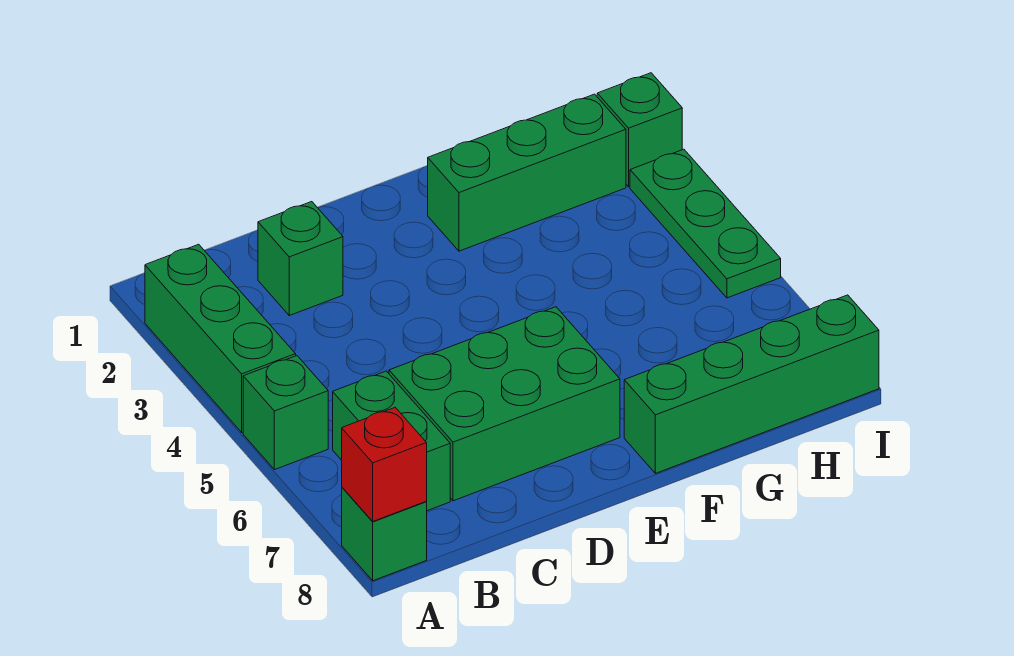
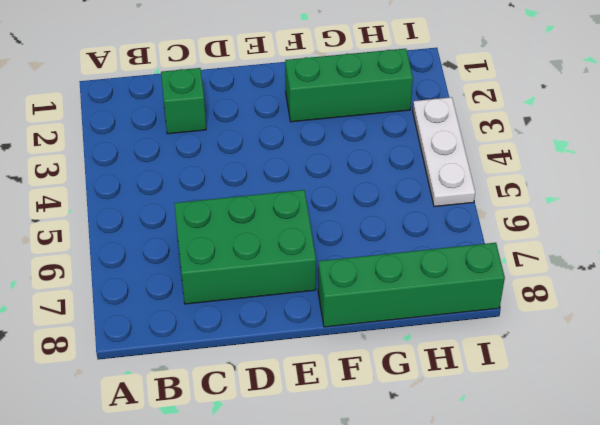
white 1x3 plate [413,97,475,207] -> green 1x3 plate [630,149,781,298]
none -> green 1x3 brick [145,244,296,432]
none -> green 1x1 brick [243,356,328,470]

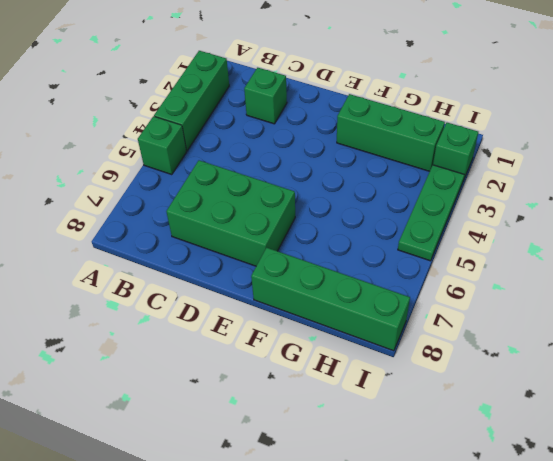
none -> green 1x1 brick [342,488,427,581]
none -> green 1x2 brick [333,371,450,511]

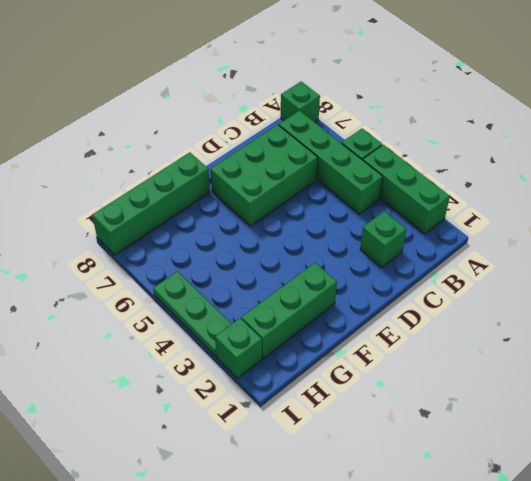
green 1x4 brick [279,111,383,214] -> green 1x2 brick [333,371,450,511]
none -> red 1x1 brick [342,408,427,521]

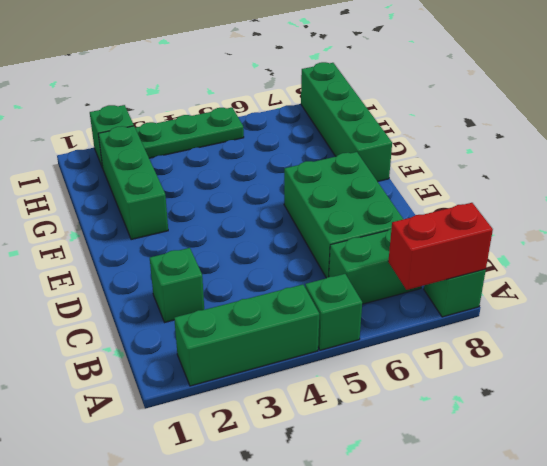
red 1x2 brick [388,203,493,290] -> red 1x1 brick [342,408,427,521]

